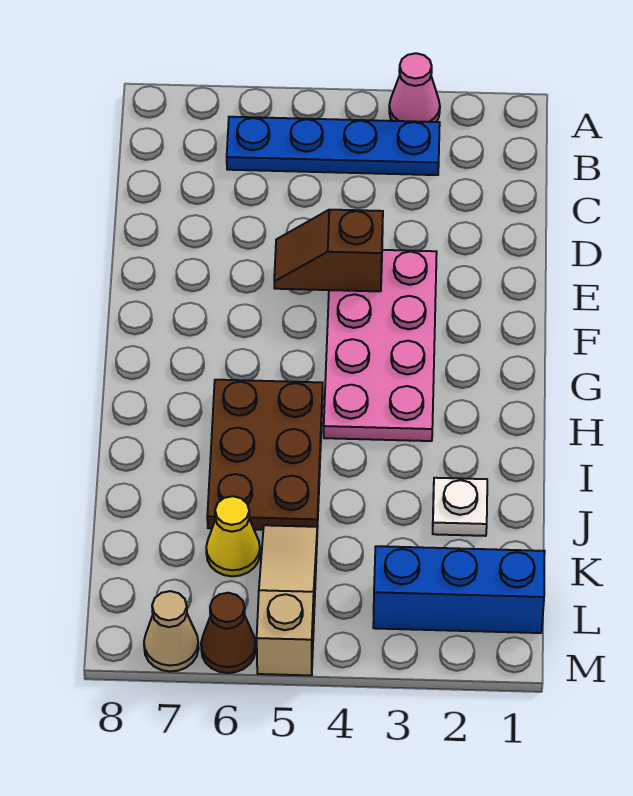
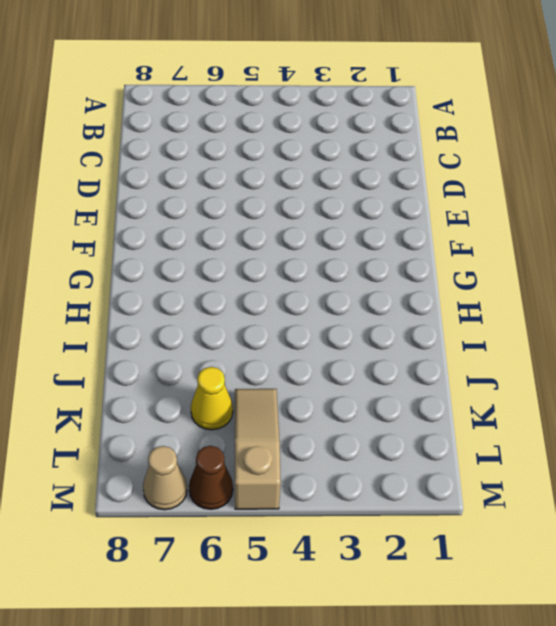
none -> pink 1x1 cone [389,53,440,122]
none -> blue 1x4 plate [227,117,440,175]

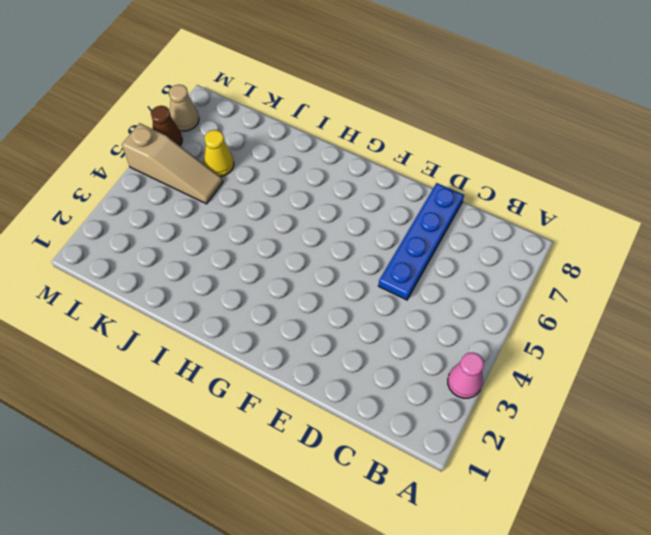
blue 1x4 plate [378,183,464,300] -> blue 1x4 plate moved to [227,117,440,175]
none -> pink 2x4 plate [324,250,437,441]
none -> brown 2x3 plate [207,380,323,530]

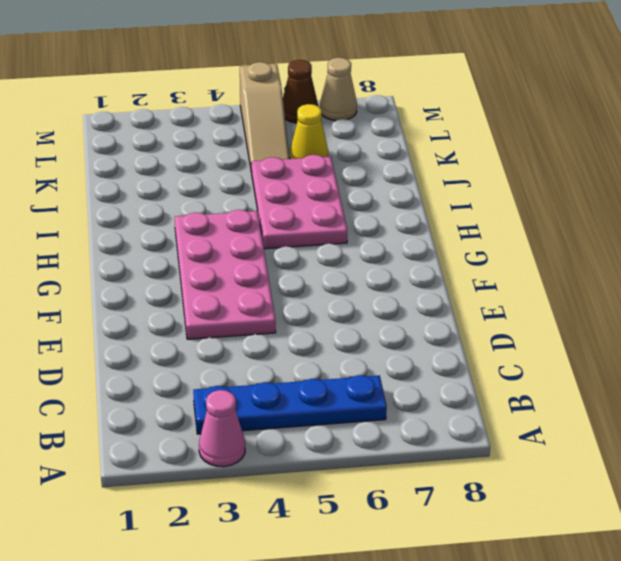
pink 2x3 plate [251,155,347,249] -> brown 2x3 plate [207,380,323,530]
none -> white 1x1 plate [433,478,487,536]
none -> blue 1x3 brick [373,546,545,633]

